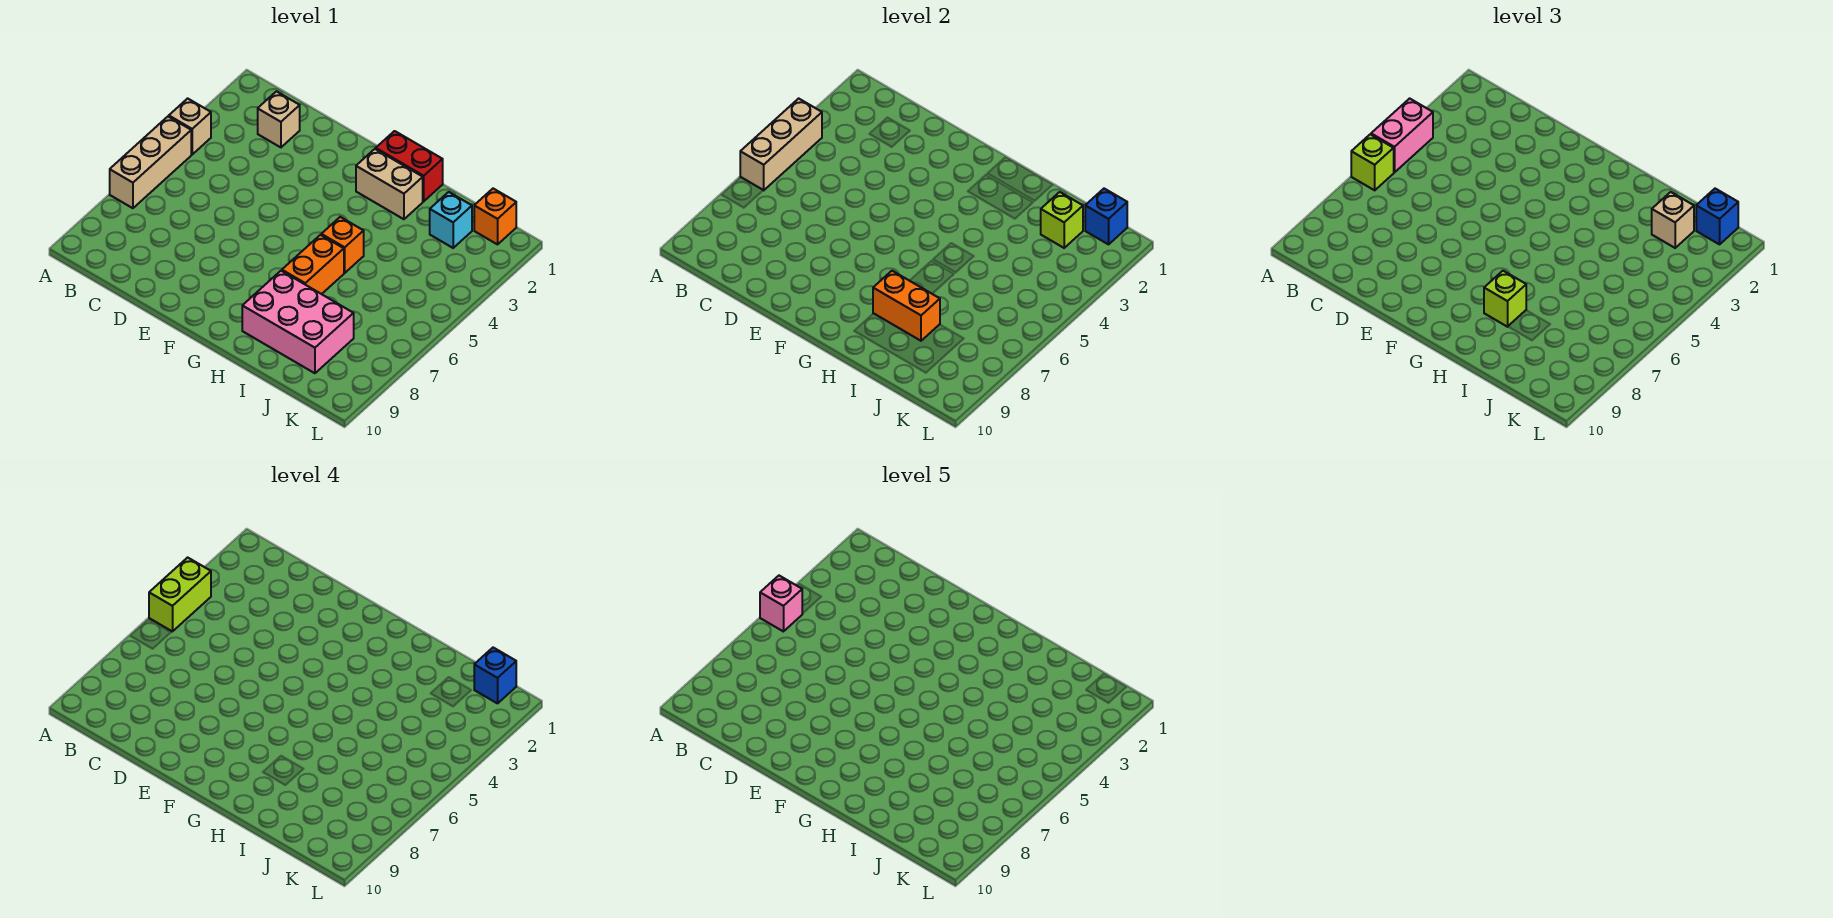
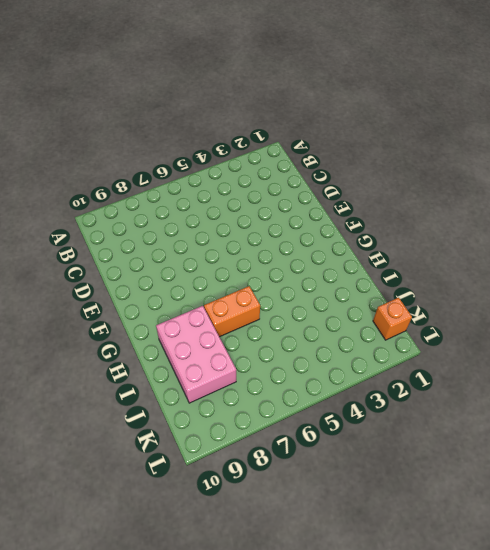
none -> tan 1x1 brick [169,98,211,154]
none -> tan 1x3 brick [110,116,191,208]
none -> tan 1x1 brick [258,91,300,147]

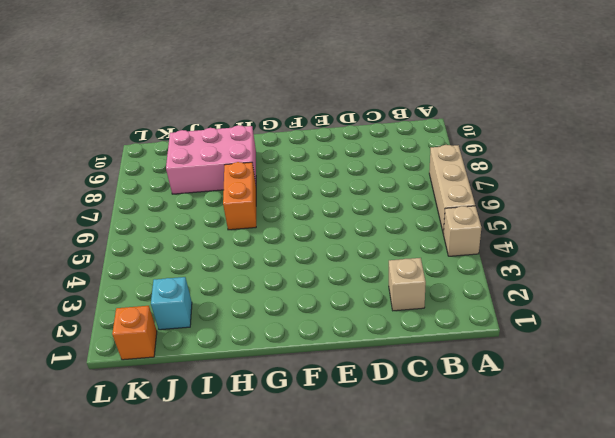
none -> red 1x2 brick [376,131,443,201]
none -> tan 1x2 brick [356,149,423,219]
none -> orange 1x1 brick [321,217,364,273]

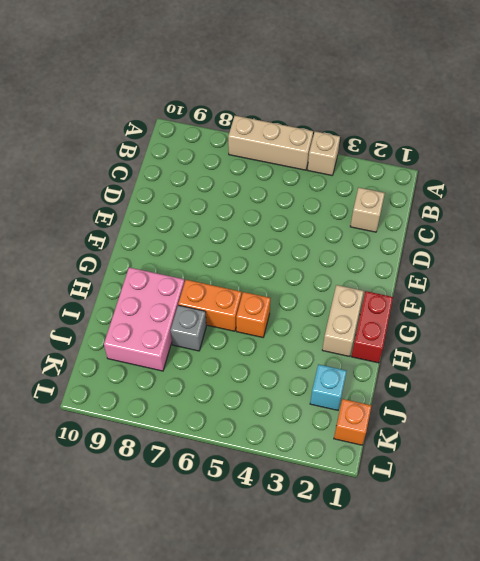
grey 1x1 brick [171,305,206,351] -> none
none -> tan 1x3 brick [740,98,822,190]
none -> orange 1x2 brick [873,271,940,341]
none -> lime 1x1 brick [1041,192,1083,248]

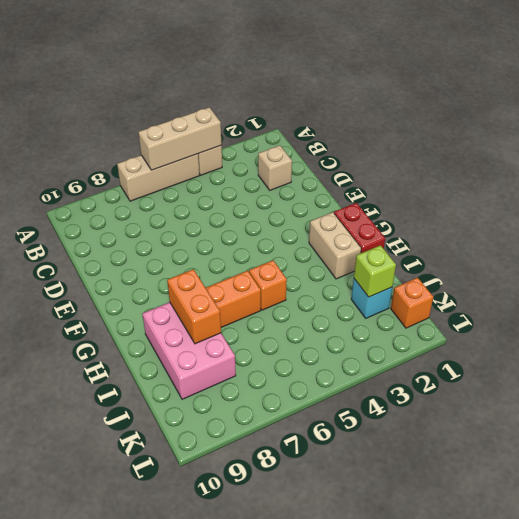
none -> blue 1x1 brick [1085,189,1127,244]
none -> pink 1x2 brick [1371,98,1433,173]
none -> lime 1x1 brick [1351,134,1394,190]

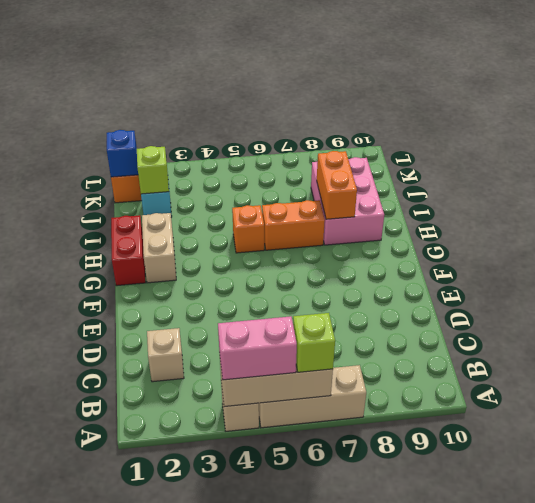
none -> lime 1x1 brick [1484,271,1526,327]
none -> tan 1x1 brick [1652,192,1694,248]
none -> blue 1x1 brick [1696,189,1738,244]

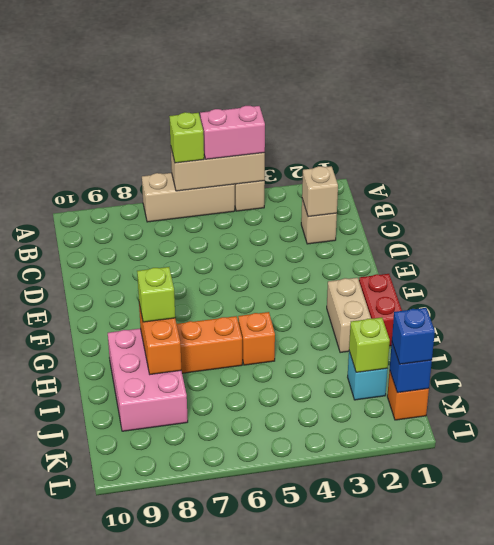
tan 1x1 brick [302,166,338,217] -> tan 1x1 brick moved to [1652,192,1694,248]
none -> lime 1x2 brick [149,557,211,632]
none -> blue 1x1 brick [474,648,516,703]
none -> pink 1x1 brick [760,576,802,632]

